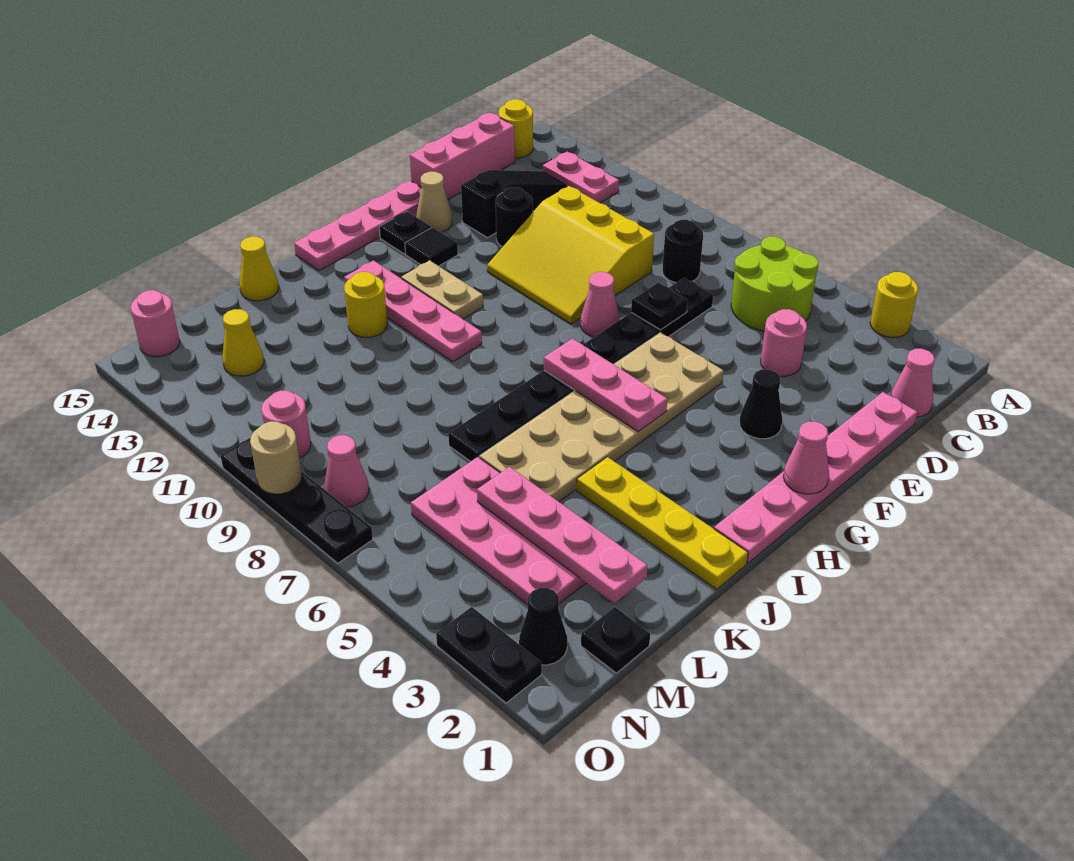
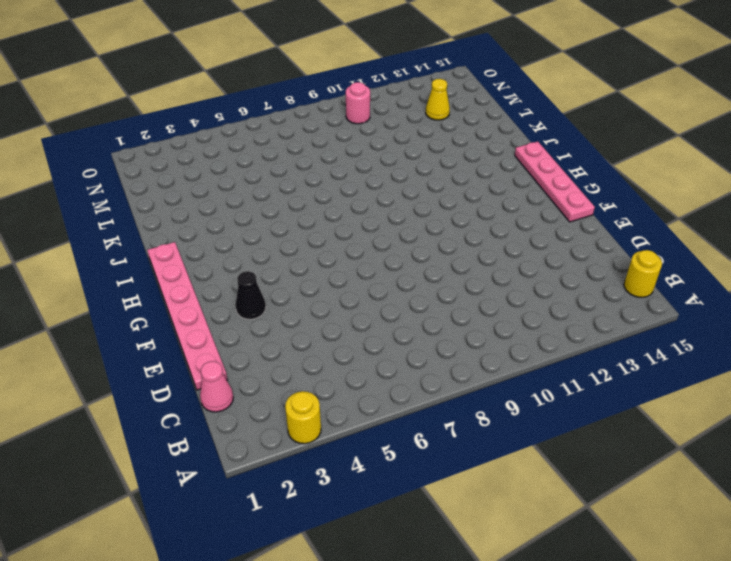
none -> lime 2x2 round brick [731,237,819,331]
none -> pink 1x2 plate [543,152,619,203]
none -> black 1x1 round brick [662,220,703,283]
none -> black 1x3 slope [461,170,566,238]

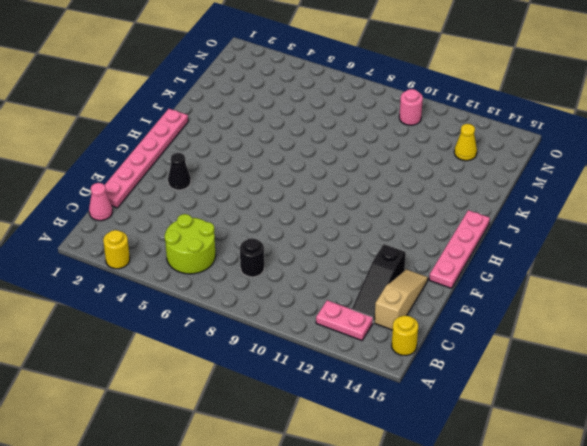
tan 1x3 slope [374,269,428,330] -> none
none -> pink 1x3 brick [410,113,515,200]
none -> pink 1x1 round brick [761,309,807,376]
none -> black 1x8 plate [448,278,713,462]
none -> yellow 3x3 slope [487,186,654,324]

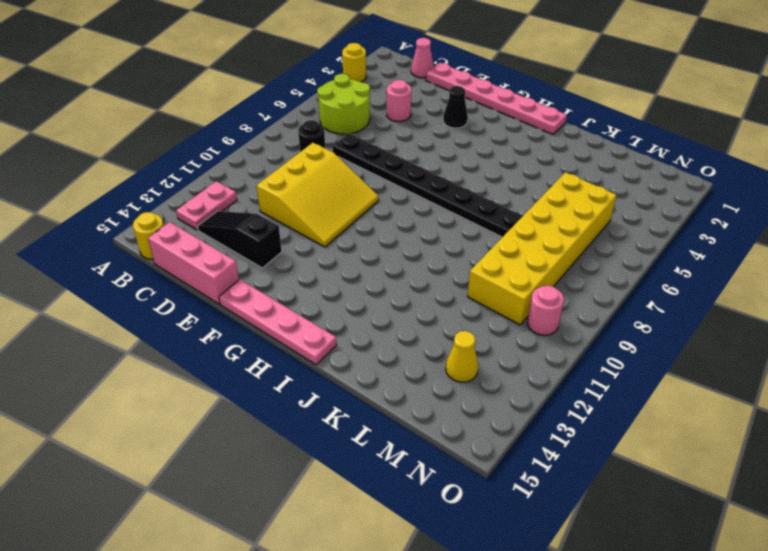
yellow 2x6 brick [467,172,616,325] -> pink 2x4 plate [411,457,586,605]
none -> black 1x1 round brick [496,187,533,247]
none -> tan 2x6 plate [479,332,724,502]
none -> pink 1x1 cone [581,272,620,337]
none -> tan 1x1 cone [416,172,452,232]

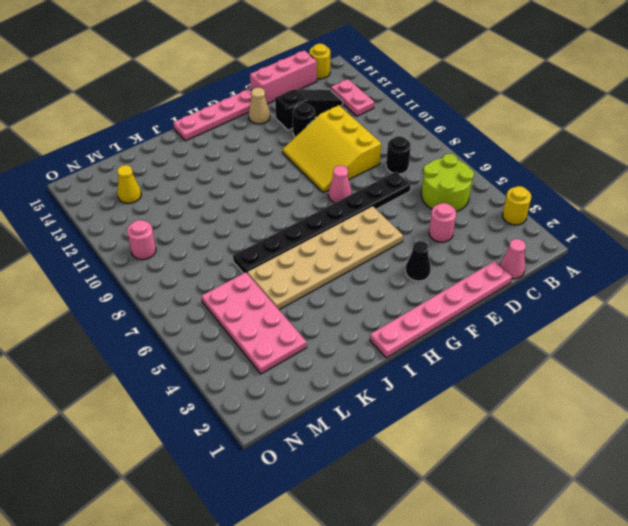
none -> black 1x1 tile [405,227,458,266]
none -> black 1x1 plate [379,211,431,254]
none -> tan 1x2 plate [401,260,483,319]
none -> pink 1x4 plate [344,261,482,362]

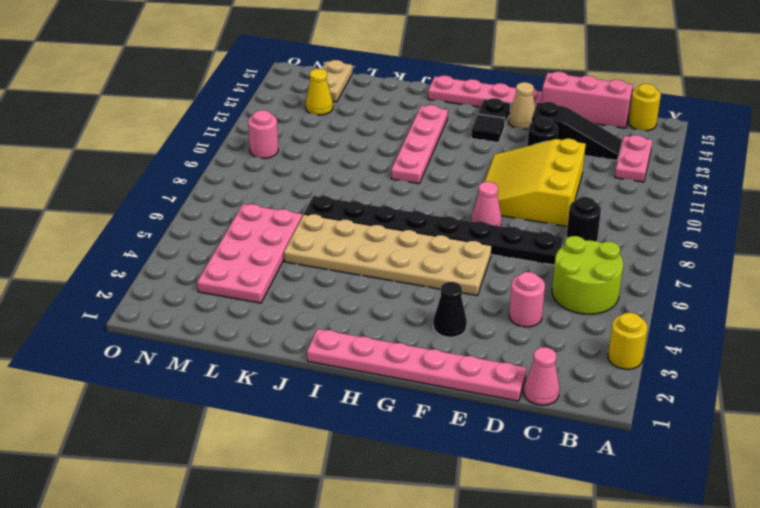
tan 1x2 plate [322,60,352,102] -> tan 1x2 plate moved to [401,260,483,319]
none -> yellow 1x4 plate [577,457,748,589]
none -> yellow 1x1 round brick [344,272,387,337]
none -> yellow 1x1 cone [239,237,279,301]
none -> black 1x1 plate [581,607,650,673]

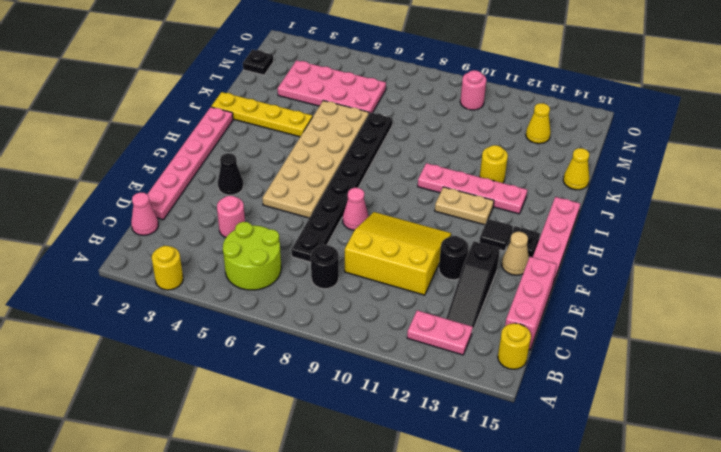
none -> black 1x1 cone [519,588,567,665]
none -> pink 1x1 cone [324,435,369,507]
none -> pink 1x1 round brick [131,290,180,357]
none -> black 1x2 plate [436,607,542,703]

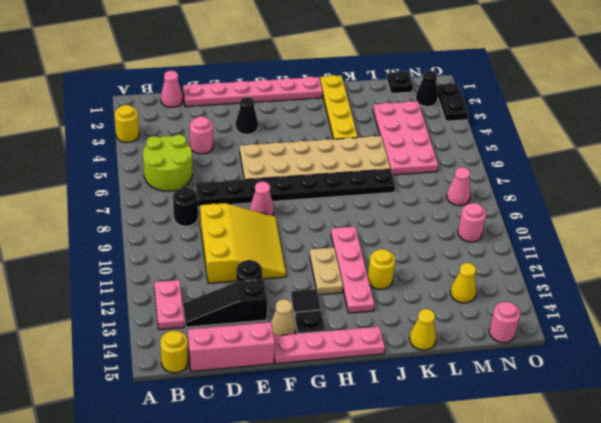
none -> black 1x4 plate [221,437,373,563]
none -> black 1x1 plate [631,283,688,330]
none -> pink 1x1 cone [784,422,829,494]
none -> pink 1x3 plate [544,339,667,432]

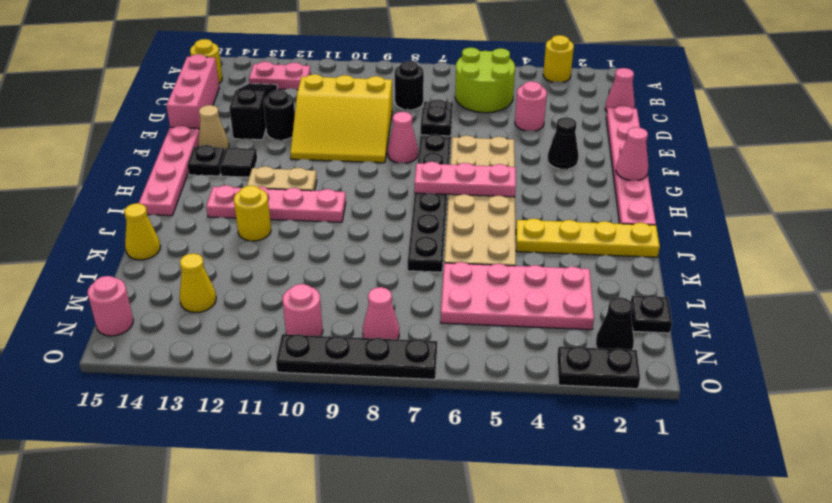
none -> pink 1x4 plate [477,467,648,603]
none -> tan 1x1 round brick [250,422,302,494]

